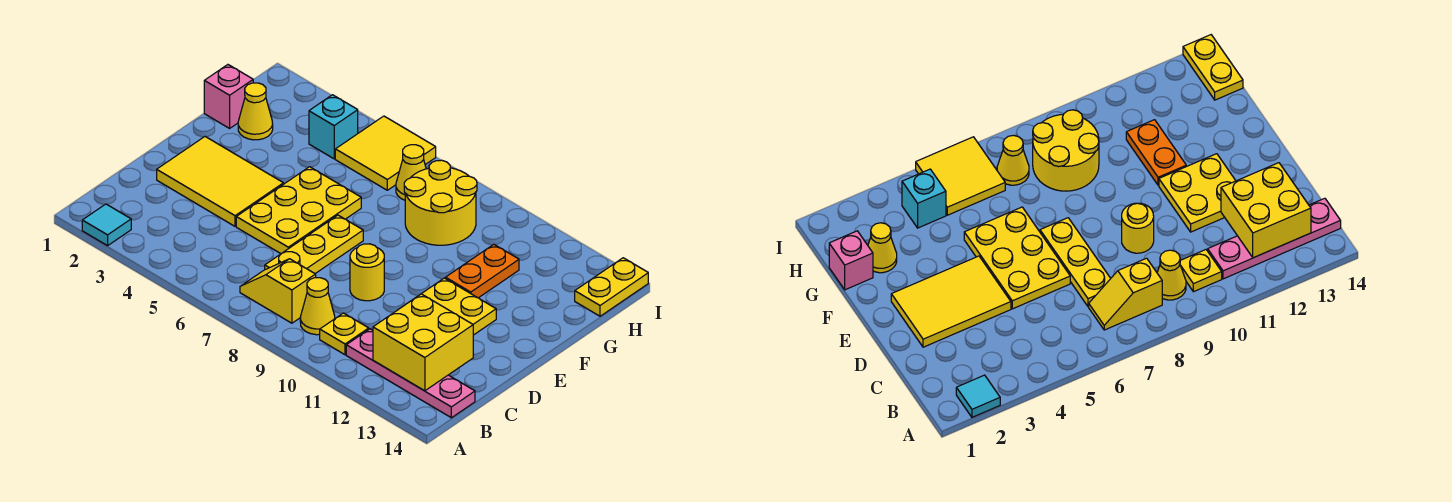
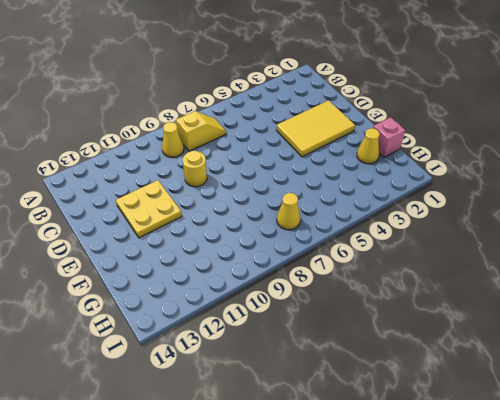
none -> cyan 1x1 tile [82,204,131,246]
none -> yellow 1x1 plate [320,313,369,355]
none -> pink 1x4 plate [346,329,475,418]

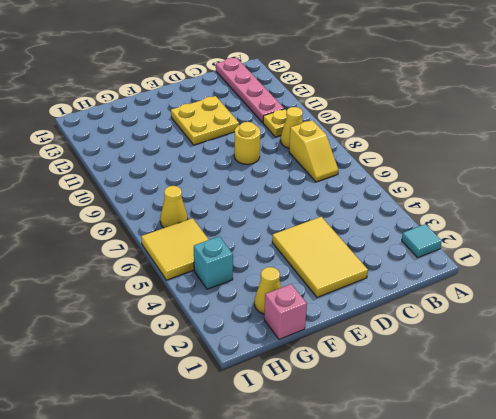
none -> yellow 1x3 plate [265,215,363,273]
none -> yellow 2x3 plate [236,167,361,254]
none -> orange 1x2 plate [445,244,519,298]

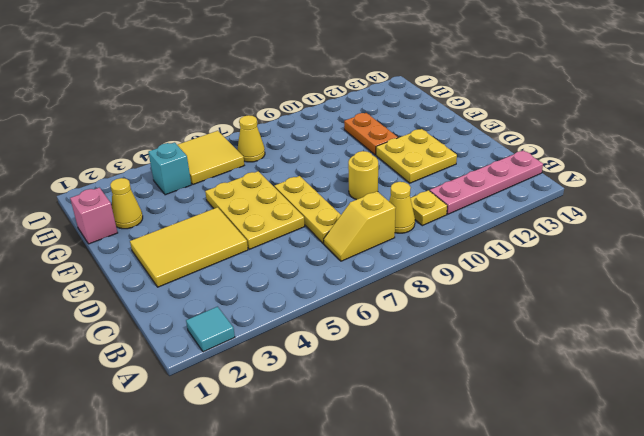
none -> yellow 2x2 round brick [404,160,477,245]
none -> yellow 1x2 plate [575,258,648,316]
none -> yellow 2x2 brick [373,294,473,391]

